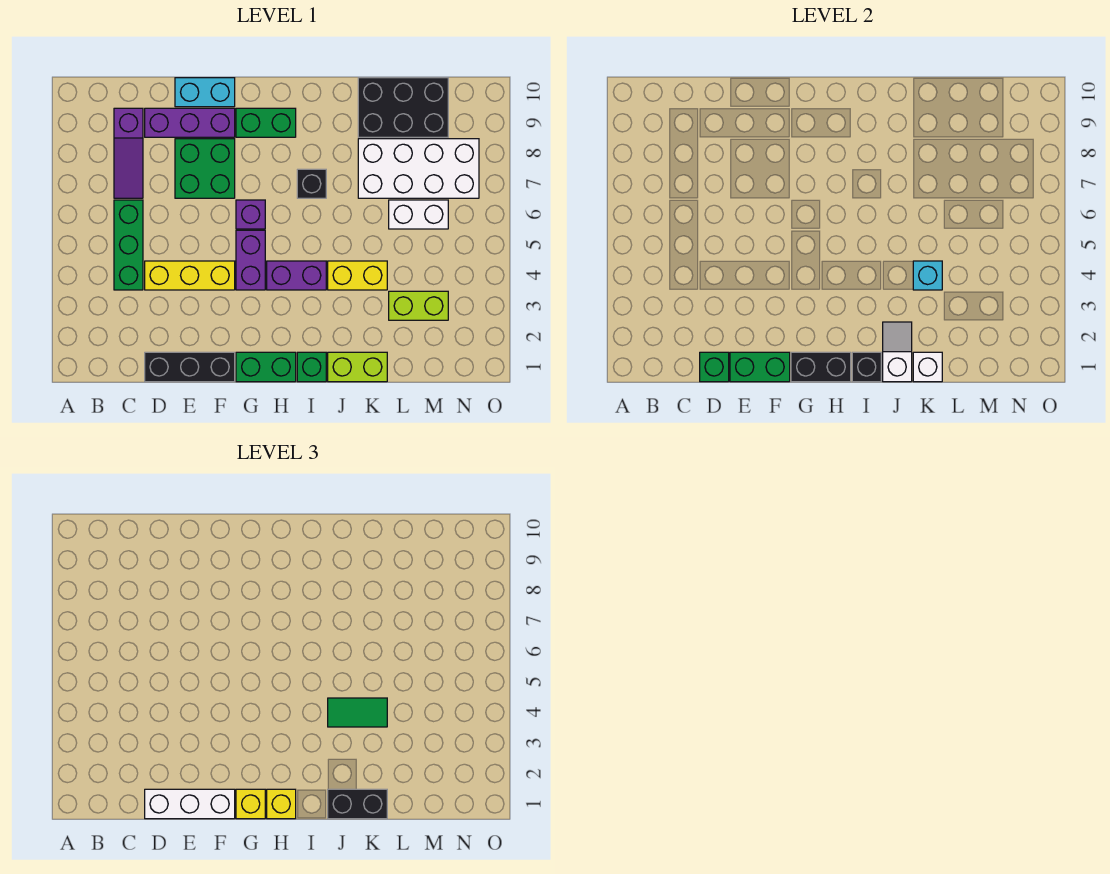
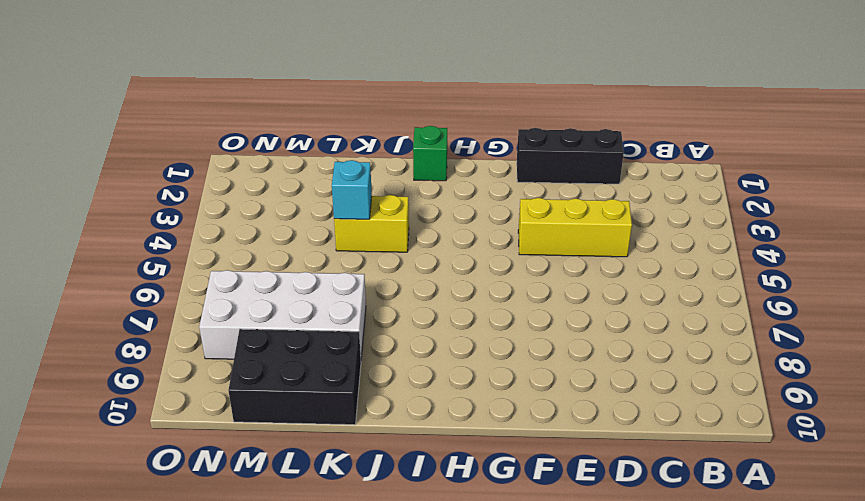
none -> green 1x3 brick [114,200,143,290]
none -> purple 1x3 slope [114,108,143,198]
none -> purple 1x3 brick [145,108,235,137]
none -> green 2x2 brick [175,139,235,198]

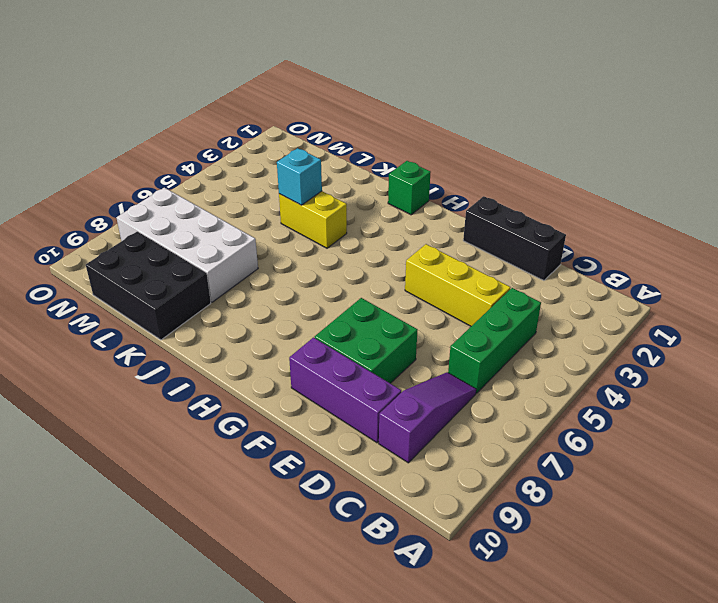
none -> cyan 1x2 brick [175,78,235,107]
none -> green 1x2 brick [236,352,296,382]
none -> purple 1x2 brick [236,230,265,290]
none -> purple 1x1 brick [236,200,265,229]

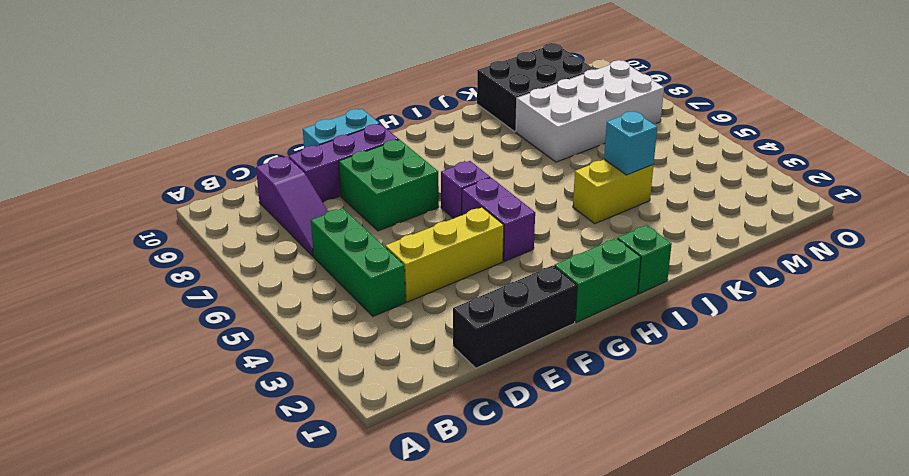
none -> green 1x2 brick [236,108,296,137]
none -> purple 1x2 brick [267,261,326,290]
none -> black 1x1 brick [297,169,326,198]
none -> lime 1x2 brick [328,352,387,382]

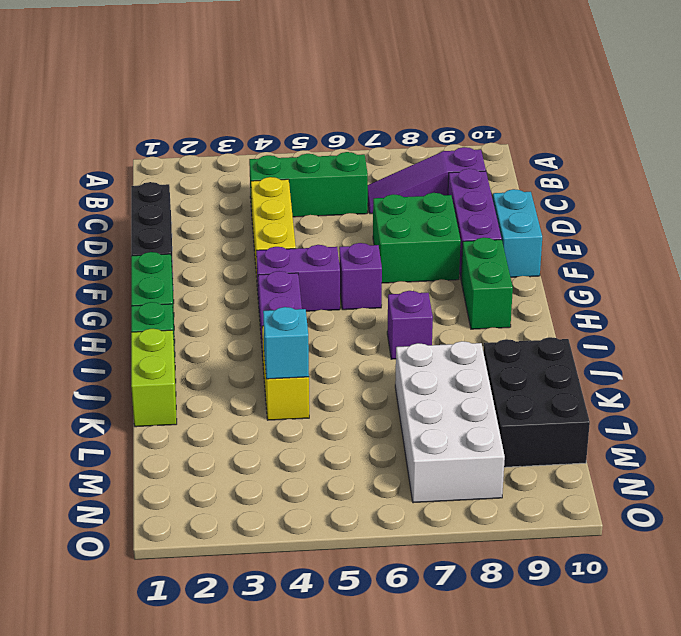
purple 1x1 brick [387,291,433,359] -> black 1x1 brick [297,169,326,198]
none -> lime 1x2 brick [389,291,448,320]
none -> white 1x2 brick [389,200,448,229]
none -> green 1x1 brick [700,352,729,382]
none -> green 1x2 brick [730,352,790,382]

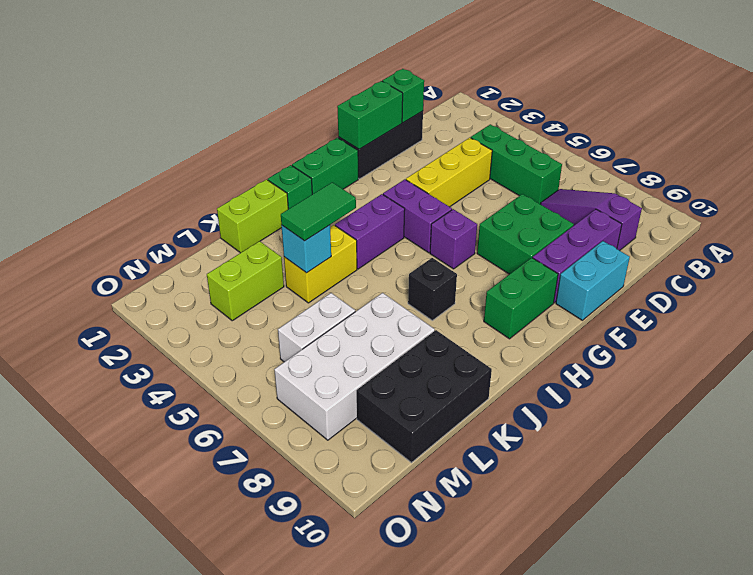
none -> black 1x2 brick [791,352,851,382]
none -> black 1x1 brick [852,352,881,382]
none -> white 1x2 slope [883,322,912,382]
none -> white 1x1 brick [913,352,942,382]

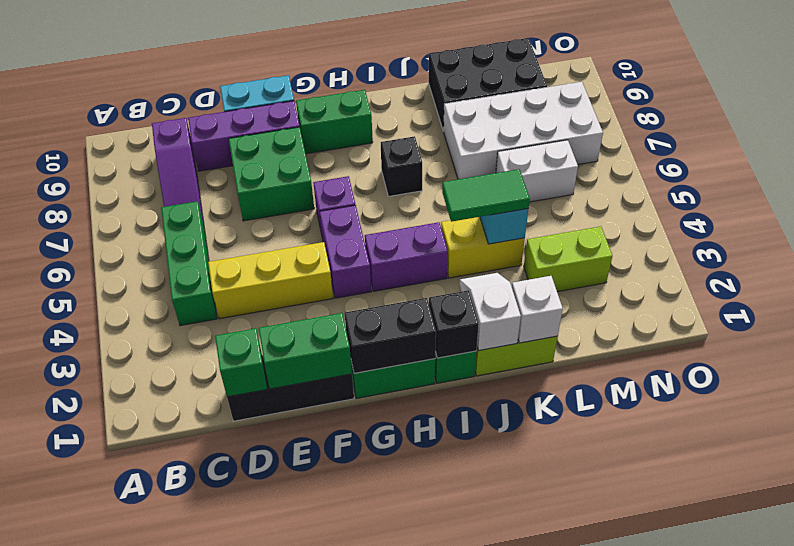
none -> white 1x3 brick [145,789,235,819]
none -> yellow 1x1 brick [236,789,265,819]
none -> yellow 1x1 brick [267,789,296,819]
none -> black 1x2 brick [328,789,387,819]

